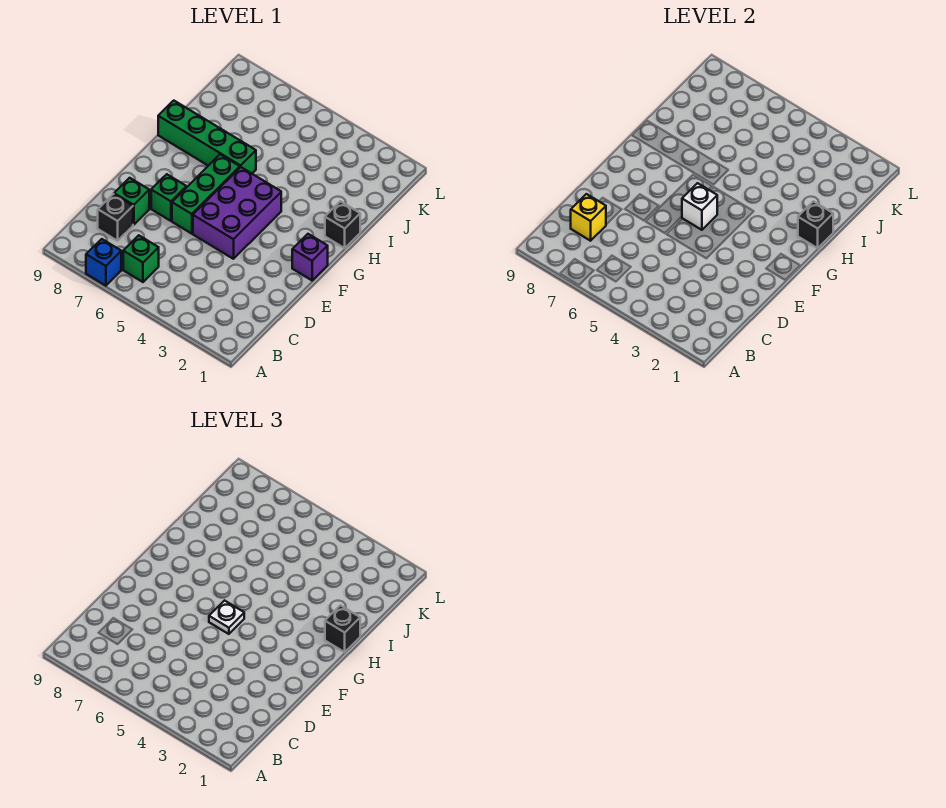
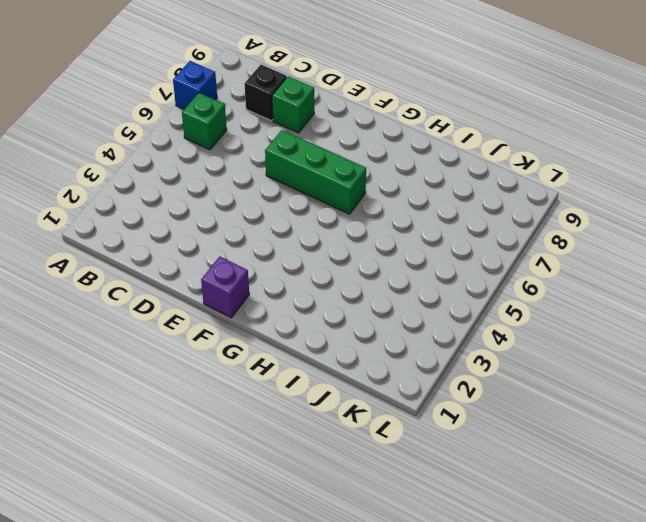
none -> purple 2x3 brick [193,167,281,259]
none -> green 1x1 brick [151,174,186,221]
none -> black 1x1 brick [325,201,360,248]

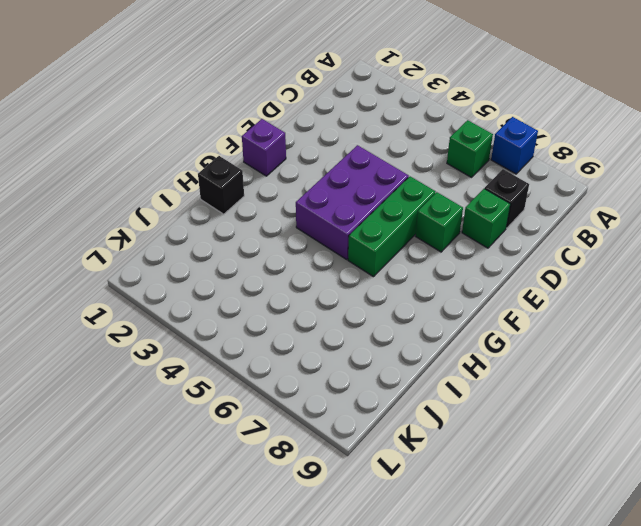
none -> green 1x4 brick [158,101,256,173]
none -> yellow 1x1 brick [571,194,606,241]
none -> white 1x1 brick [682,183,717,230]

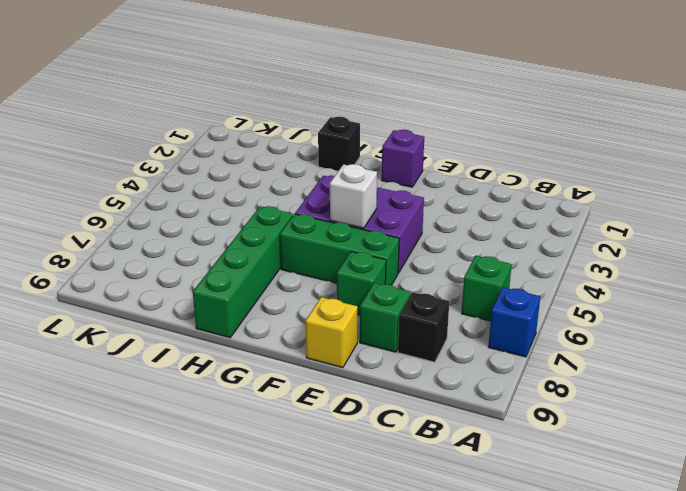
yellow 1x1 brick [306,297,358,368] -> yellow 1x1 brick moved to [571,194,606,241]
none -> black 1x1 brick [798,201,833,248]
none -> white 1x1 plate [209,601,244,634]
none -> black 1x1 brick [325,605,360,652]

